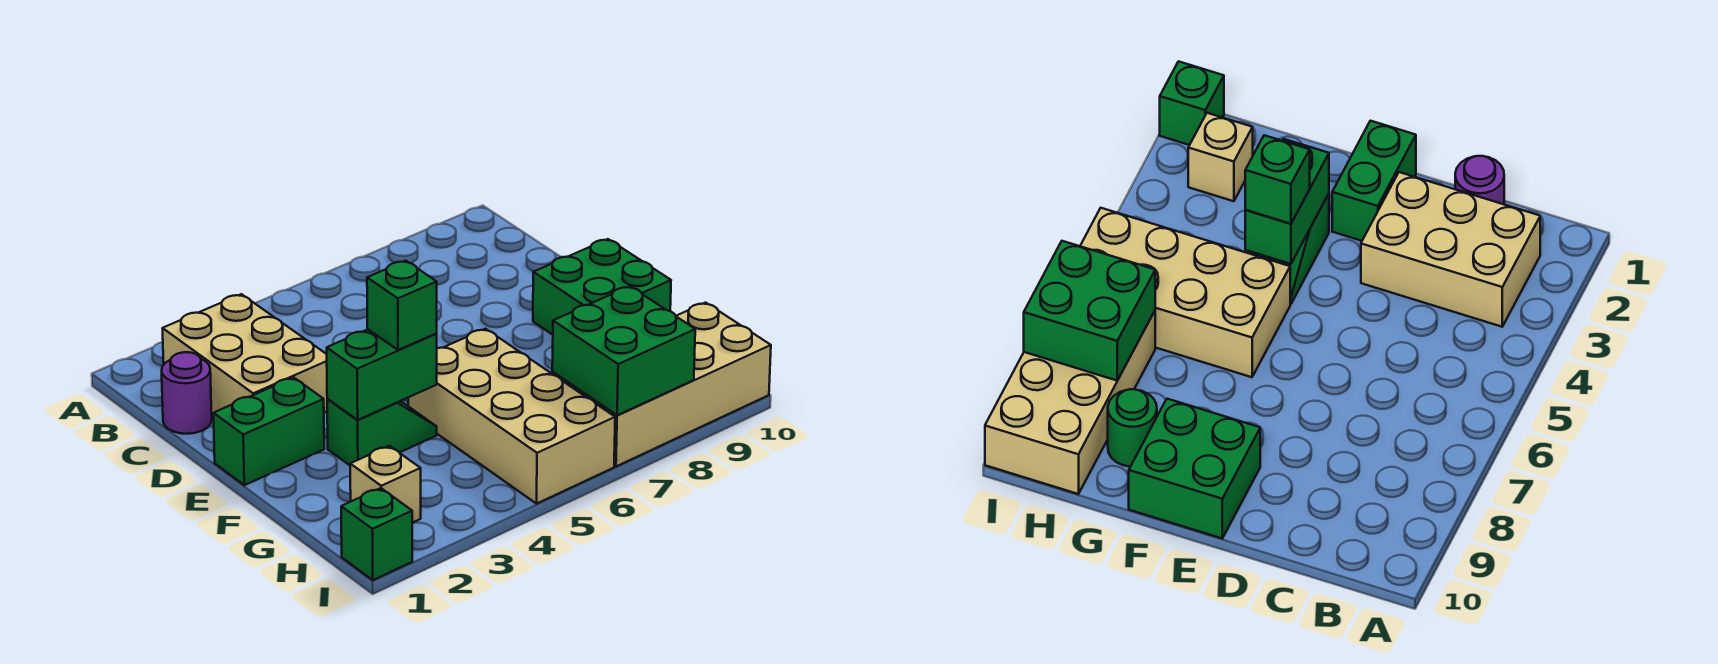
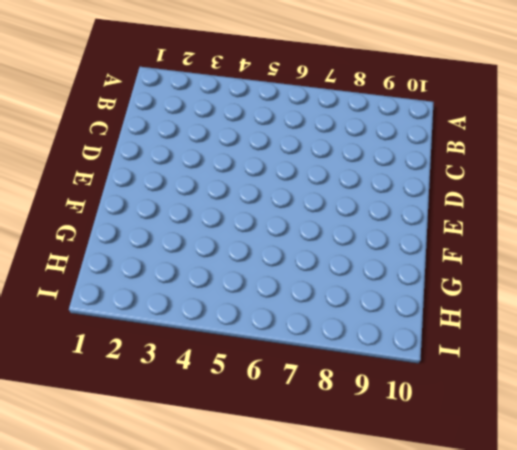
none -> tan 2x3 brick [162,294,327,413]
none -> purple 1x1 round brick [162,352,212,434]
none -> green 1x2 brick [213,377,324,485]

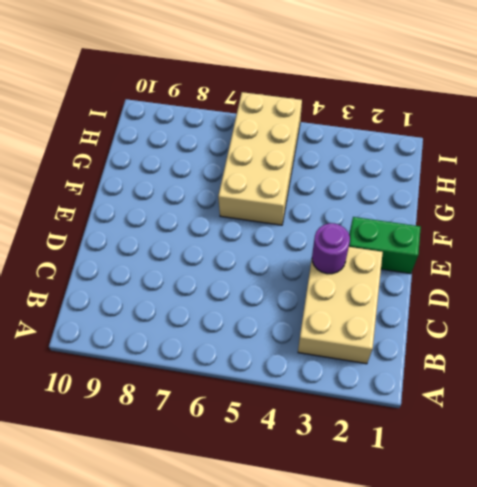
purple 1x1 round brick [312,223,350,274] -> purple 1x1 round brick moved to [162,352,212,434]
none -> green 2x2 brick [533,239,671,335]
none -> green 1x2 slope [327,399,437,465]
none -> green 1x1 round brick [1108,389,1157,467]

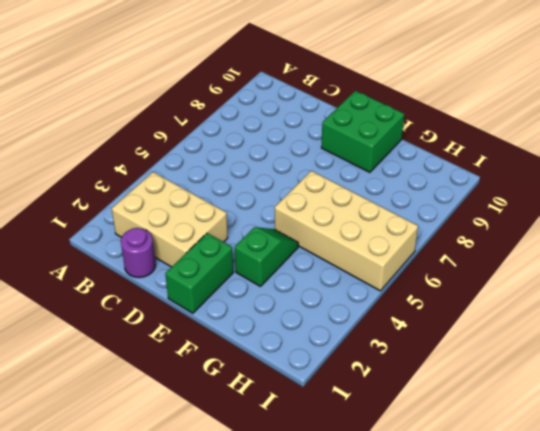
none -> green 1x1 round brick [1108,389,1157,467]
none -> tan 1x1 brick [350,446,421,523]
none -> tan 2x4 brick [552,303,771,466]

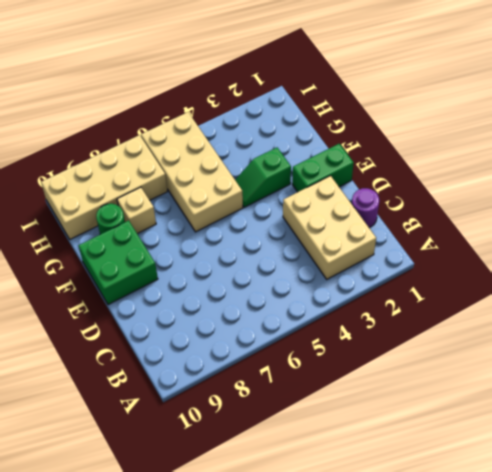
tan 1x1 brick [117,187,156,234] -> tan 1x1 brick moved to [350,446,421,523]
none -> green 1x1 brick [341,488,412,580]
none -> green 1x2 brick [327,329,437,420]
none -> green 2x2 brick [552,286,695,415]

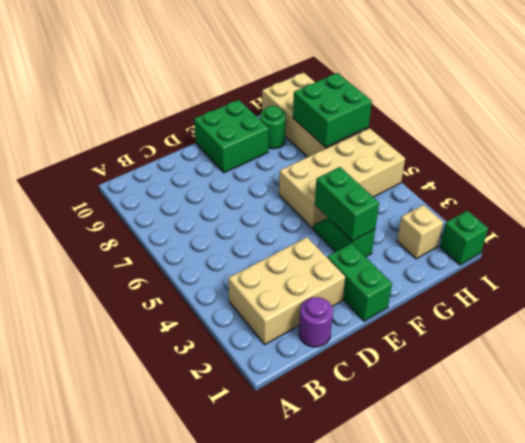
none -> green 1x1 brick [367,261,437,350]

